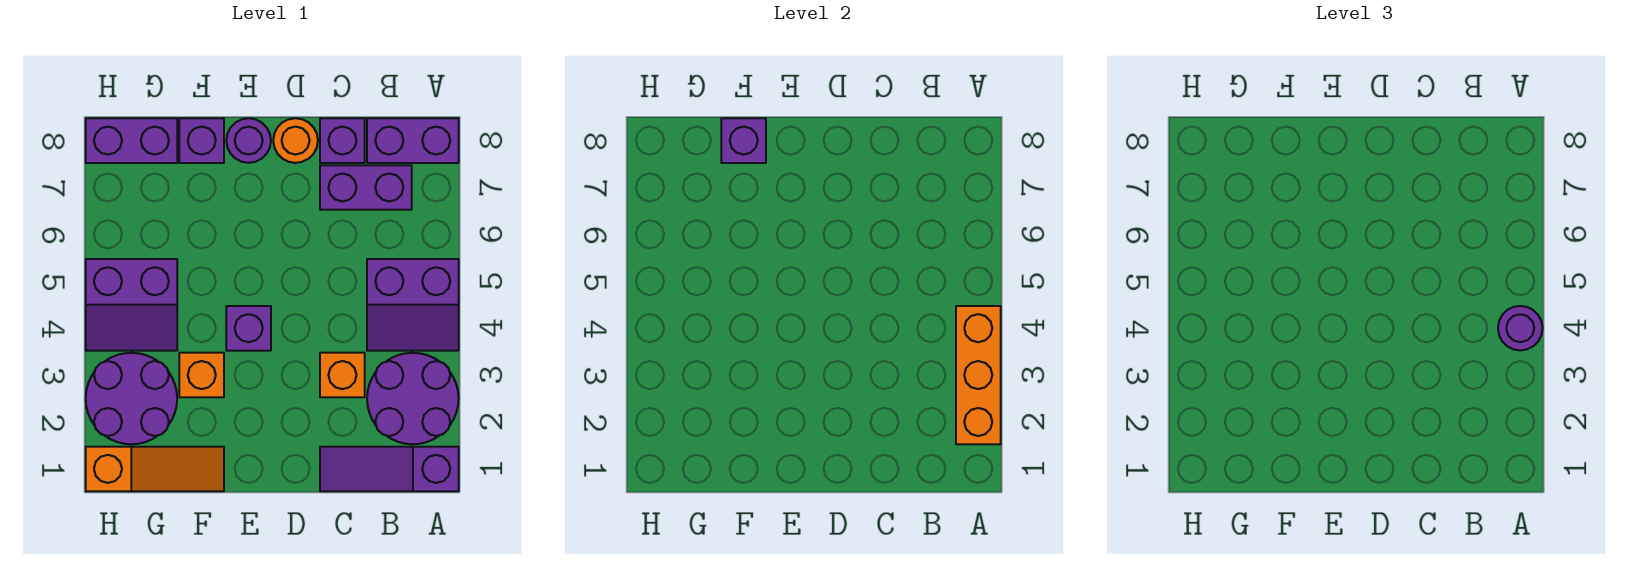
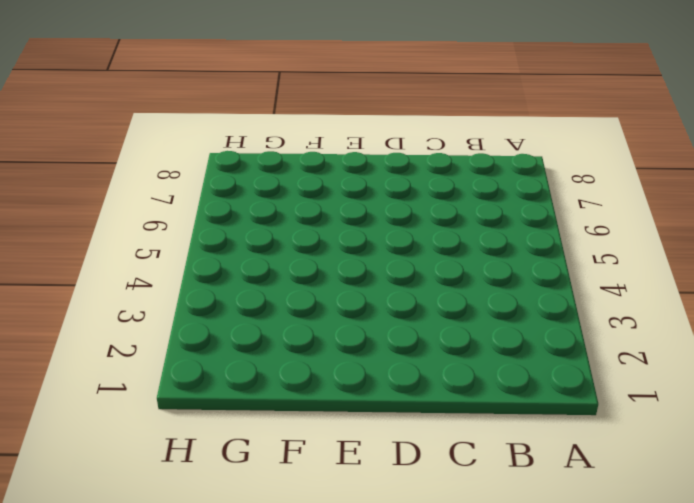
none -> purple 1x3 slope [320,447,459,491]
none -> purple 2x2 round brick [367,353,459,444]
none -> purple 2x2 slope [367,259,459,351]

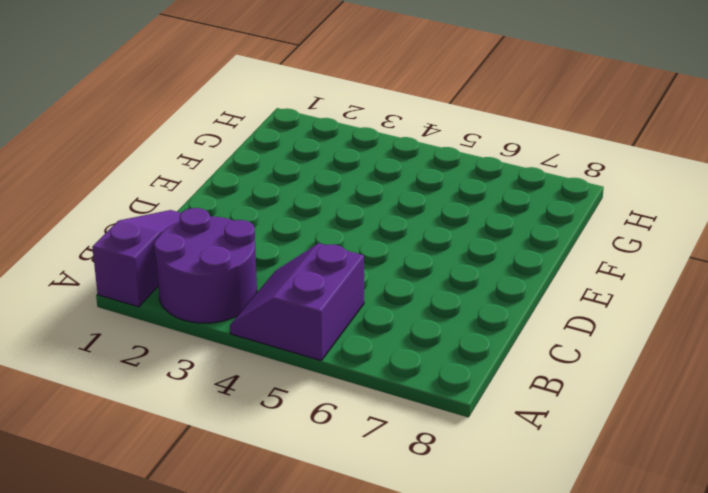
none -> purple 1x2 brick [367,118,459,163]
none -> purple 1x2 brick [320,165,412,210]
none -> orange 1x1 brick [320,353,365,397]

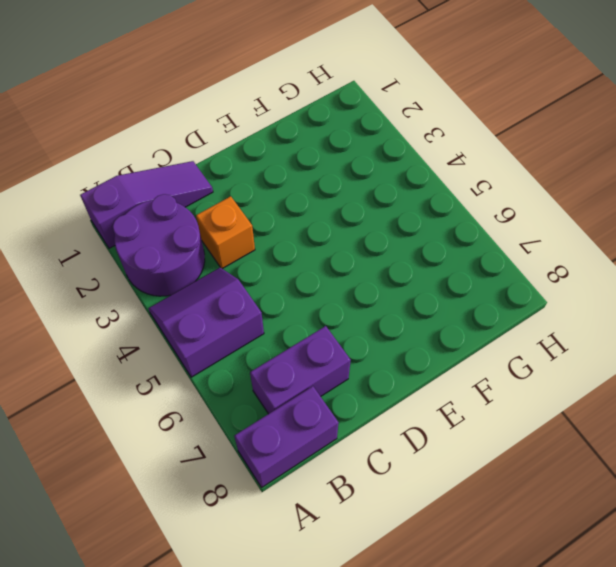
none -> purple 1x1 brick [320,118,365,163]
none -> orange 1x1 round brick [273,118,318,163]
none -> purple 1x1 brick [226,306,271,351]

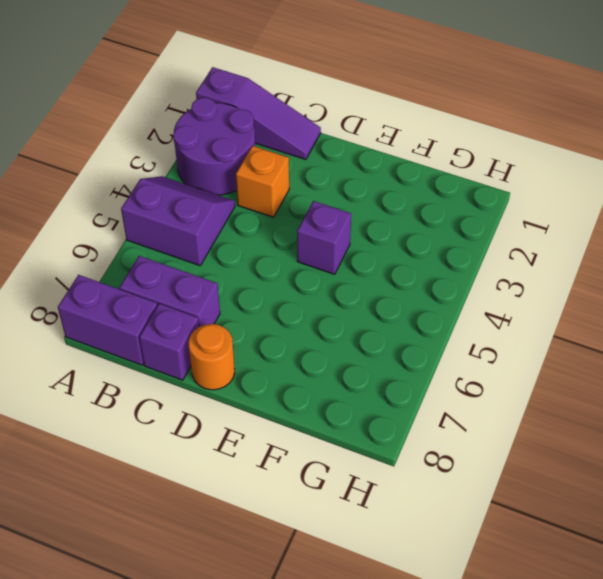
none -> purple 1x1 round brick [226,118,271,163]
none -> orange 1x3 slope [86,447,224,491]
none -> orange 1x1 brick [179,353,224,397]

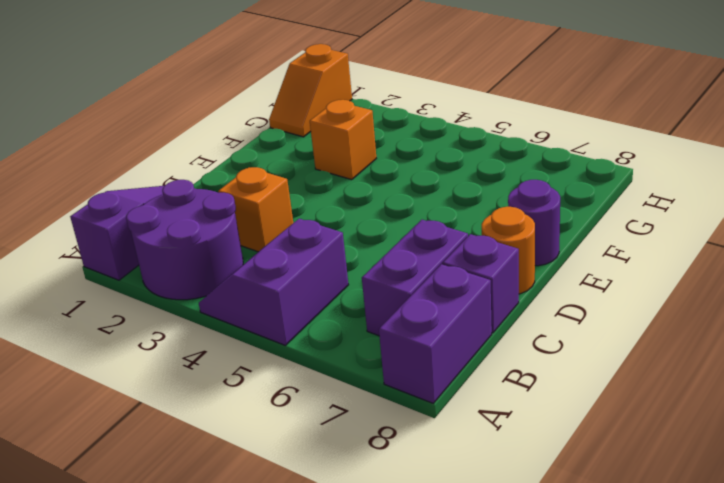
orange 1x2 slope [269,44,352,137] -> orange 1x3 slope [86,447,224,491]
none -> purple 1x1 brick [226,306,271,351]
none -> purple 1x1 brick [179,118,224,163]
none -> purple 2x2 round brick [86,353,177,444]

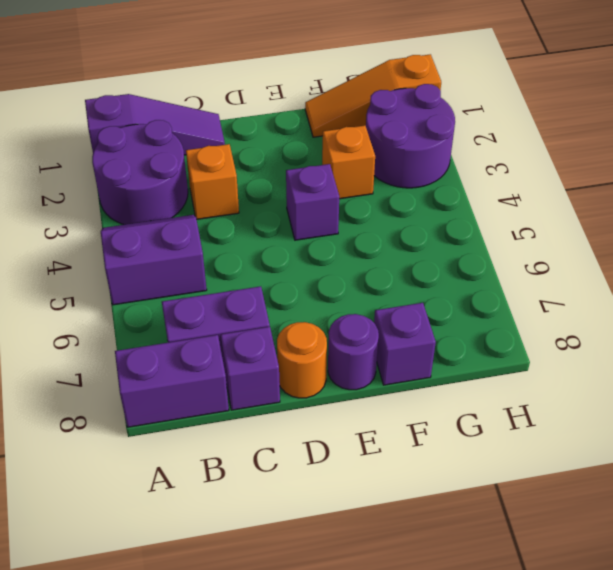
none -> purple 2x2 slope [86,259,177,351]
none -> purple 1x2 brick [86,118,177,163]
none -> orange 1x3 brick [956,306,1001,444]

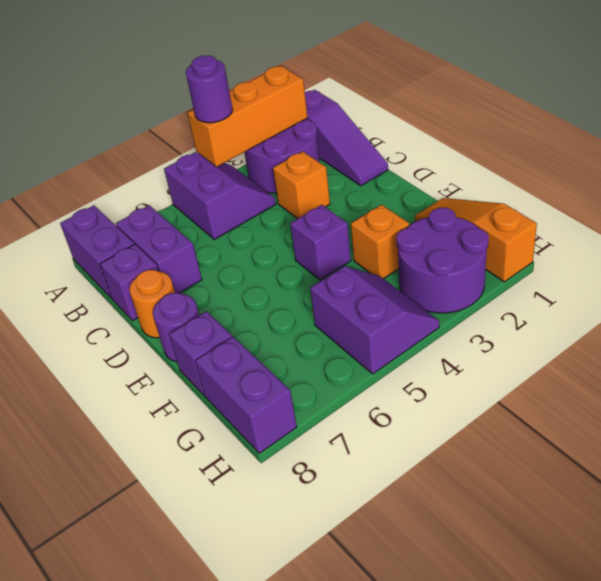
none -> purple 1x1 brick [721,118,766,163]

